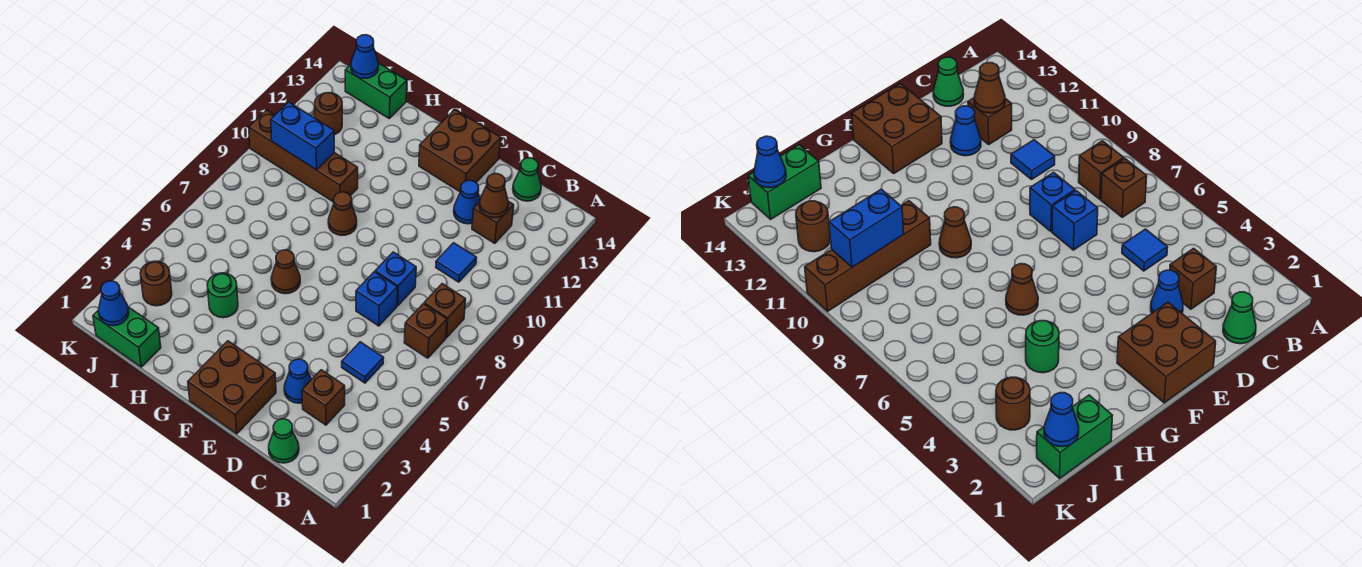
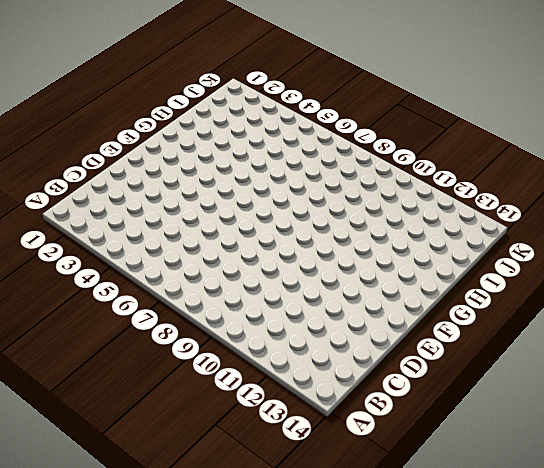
none -> brown 1x1 brick [404,304,447,358]
none -> brown 1x1 brick [424,284,466,338]
none -> green 1x1 cone [269,419,299,463]

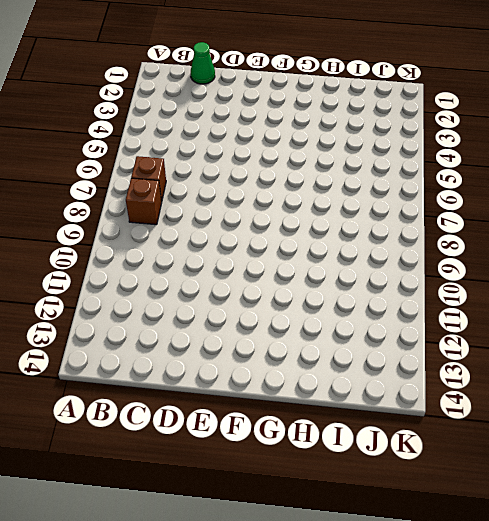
none -> brown 1x1 brick [302,370,345,425]
none -> blue 1x1 tile [342,342,384,383]
none -> blue 1x1 tile [436,243,477,282]

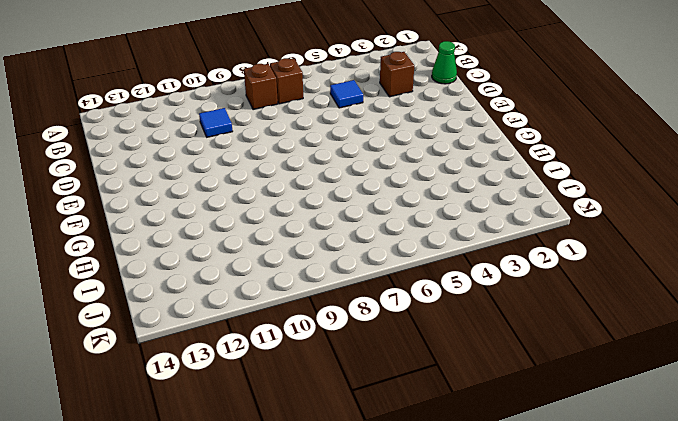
none -> brown 1x1 brick [472,201,514,244]
none -> green 1x1 cone [513,158,541,201]
none -> blue 1x1 cone [284,359,312,403]

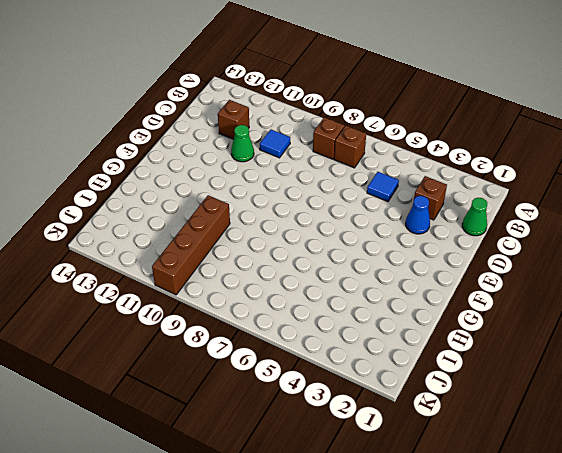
green 1x1 cone [231,125,254,162] -> green 1x1 cone moved to [513,158,541,201]
none -> blue 1x1 brick [356,272,397,326]
none -> blue 1x1 brick [375,252,416,306]
none -> blue 1x1 cone [454,180,480,224]

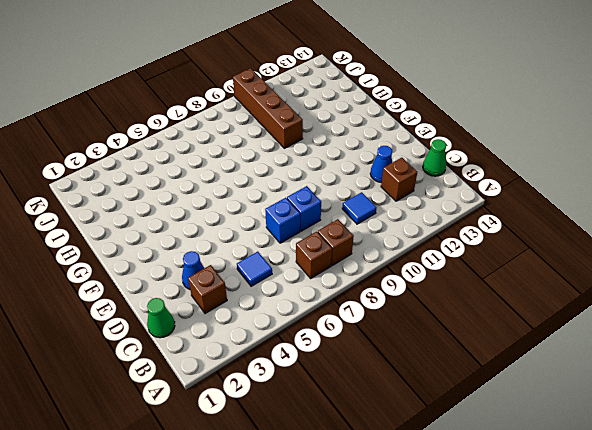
none -> brown 2x2 brick [188,341,276,434]
none -> brown 2x2 brick [419,109,501,192]
none -> brown 1x1 cone [271,250,300,294]

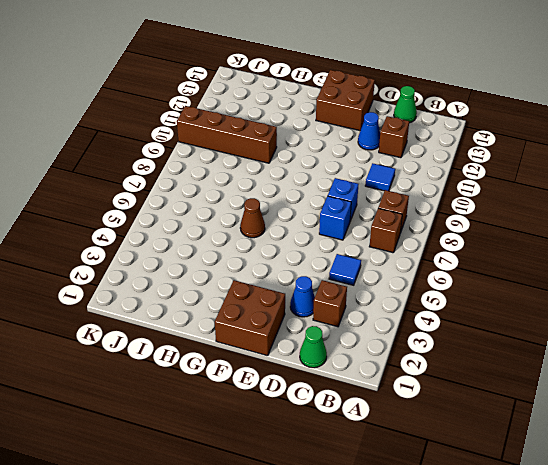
none -> brown 1x1 cone [328,192,357,235]
none -> green 1x1 round brick [207,273,238,318]
none -> green 1x2 brick [93,307,161,367]

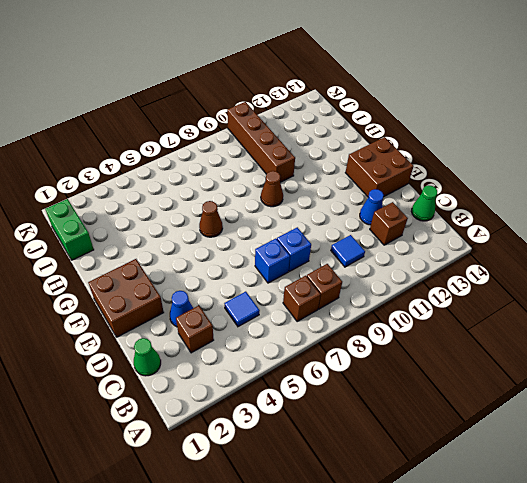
none -> green 1x1 round brick [207,273,238,318]
none -> green 1x2 brick [345,63,407,118]
none -> brown 1x1 round brick [140,261,172,306]

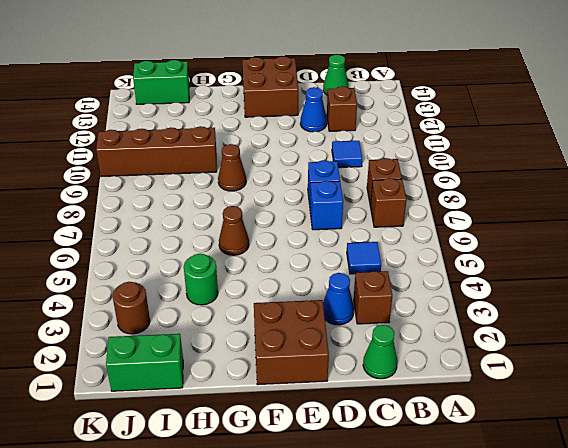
none -> brown 1x1 round brick [315,93,342,135]
none -> brown 1x1 cone [479,174,508,218]
none -> blue 1x2 brick [271,102,334,170]

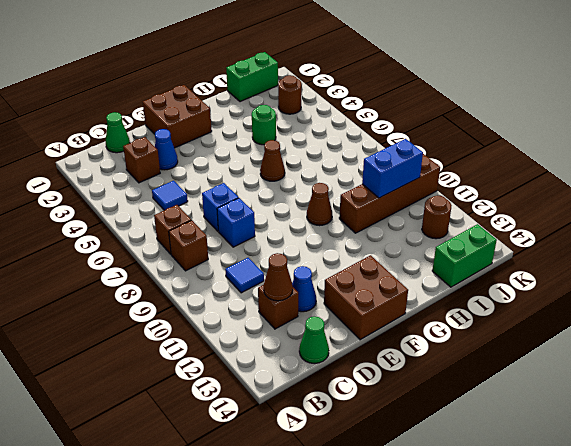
none -> blue 1x1 cone [99,281,129,326]
none -> blue 1x1 cone [351,35,379,78]

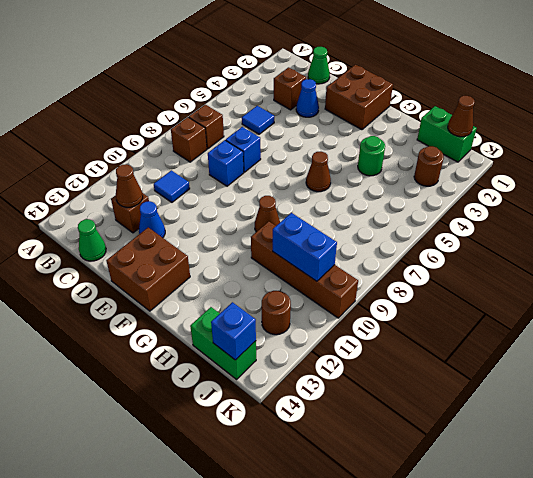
brown 1x1 cone [448,96,475,137] -> blue 1x1 cone [99,281,129,326]
blue 1x1 brick [211,302,256,360] -> blue 1x1 cone [351,35,379,78]

